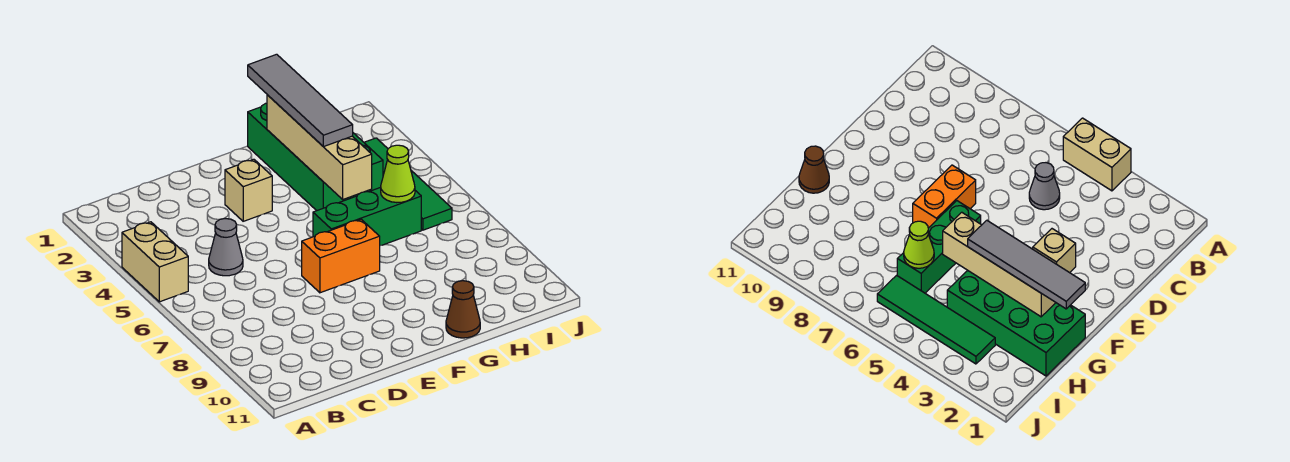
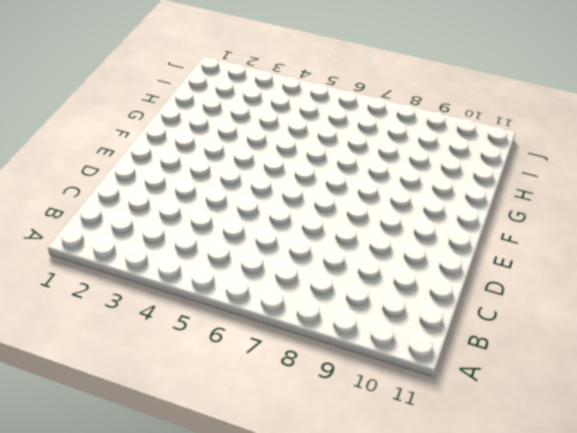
none -> tan 1x2 brick [122,222,188,302]
none -> grey 1x1 cone [209,219,243,276]

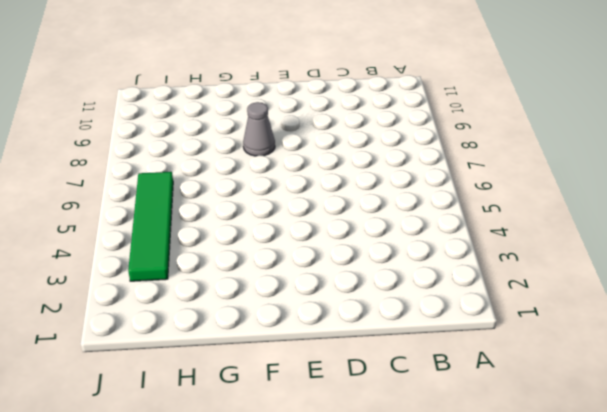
grey 1x1 cone [243,102,275,156] -> grey 1x1 cone moved to [209,219,243,276]
none -> tan 1x2 brick [122,222,188,302]
none -> tan 1x1 brick [225,159,272,221]

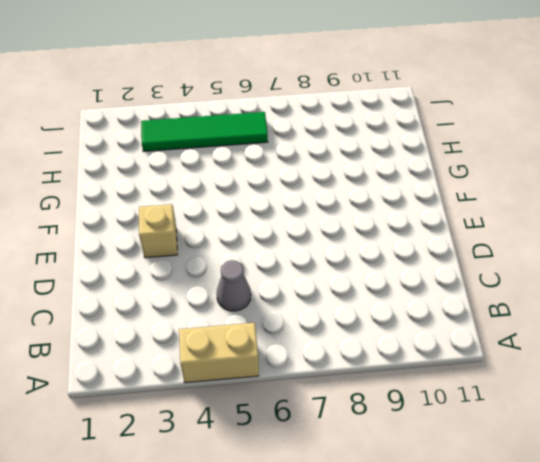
none -> orange 1x2 brick [302,219,380,293]
none -> green 1x3 brick [313,187,421,246]

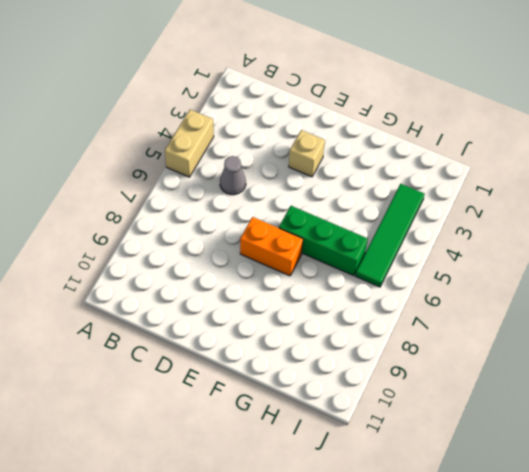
none -> green 2x4 brick [248,103,383,211]
none -> brown 1x1 cone [446,281,480,338]

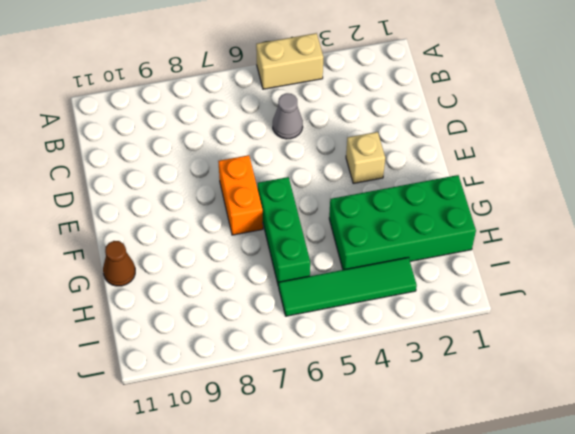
none -> tan 1x4 brick [267,95,372,199]
none -> lime 1x1 cone [381,145,415,203]

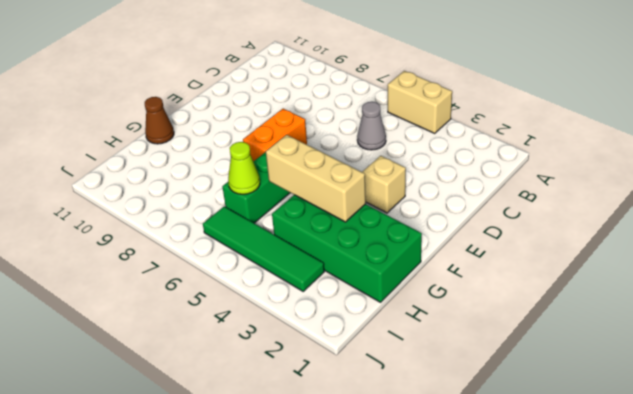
tan 1x3 brick [266,135,366,222] -> tan 1x4 brick [267,95,372,199]
none -> grey 1x4 tile [248,54,353,147]

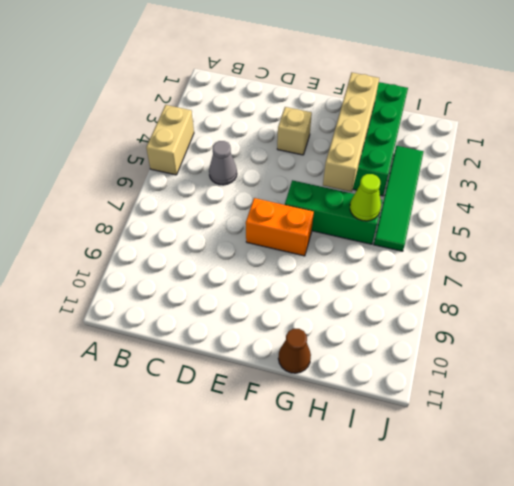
none -> grey 1x4 tile [248,54,353,147]

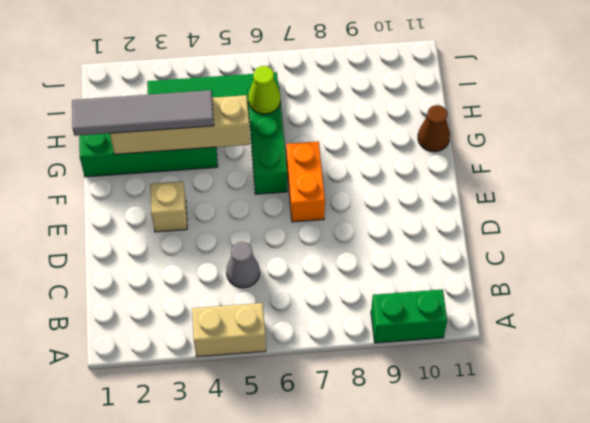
green 1x2 brick [371,289,447,343] -> none

